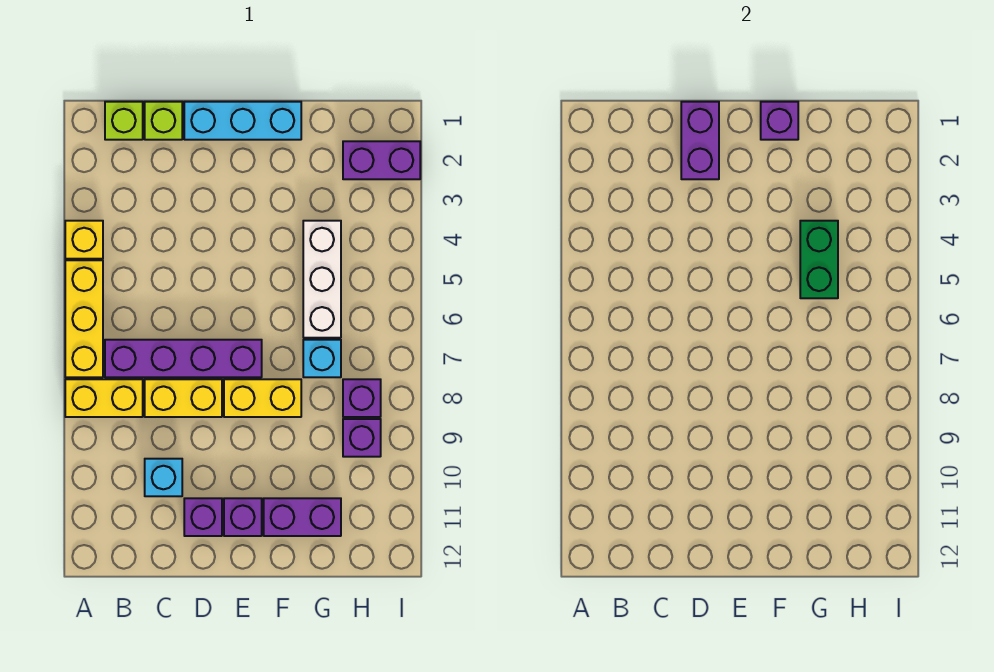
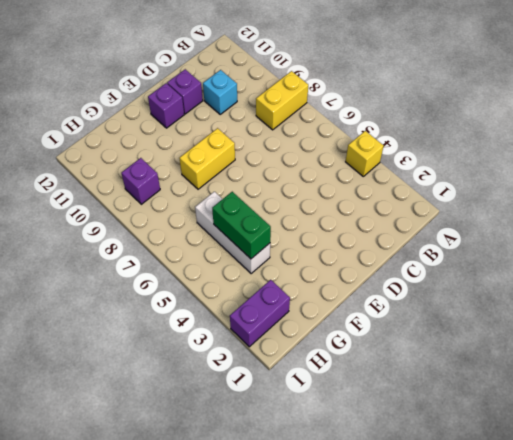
none -> yellow 1x3 brick [65,260,103,377]
none -> lime 1x1 brick [105,102,143,140]
none -> purple 1x4 brick [105,340,262,377]

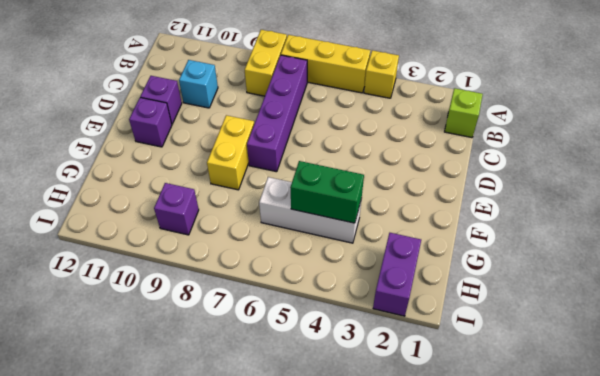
none -> lime 1x1 brick [145,102,182,140]
none -> yellow 1x2 brick [145,379,222,417]
none -> cyan 1x3 brick [184,102,301,140]

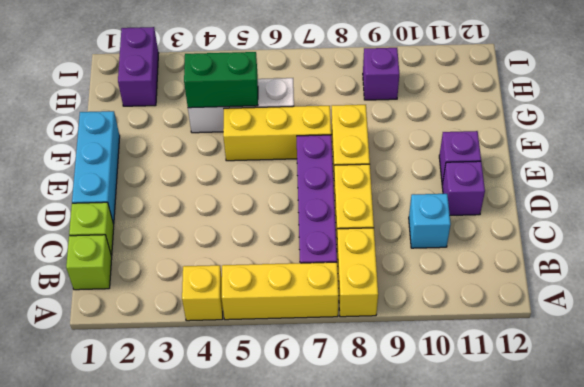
yellow 1x3 brick [223,106,331,161] -> none
none -> purple 1x2 brick [264,498,341,536]
none -> cyan 1x1 brick [303,340,341,377]
none -> purple 1x1 brick [343,379,381,417]

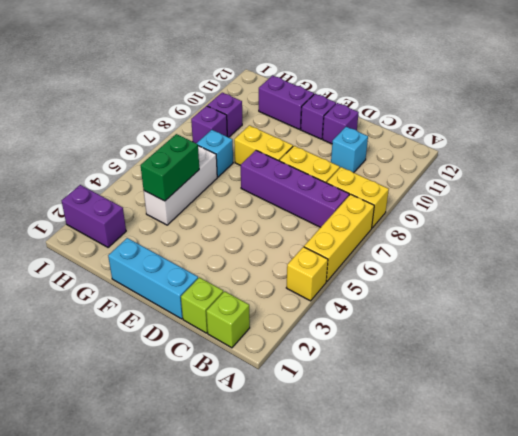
none -> purple 1x2 brick [681,102,719,179]
none -> purple 1x1 brick [761,102,798,140]

